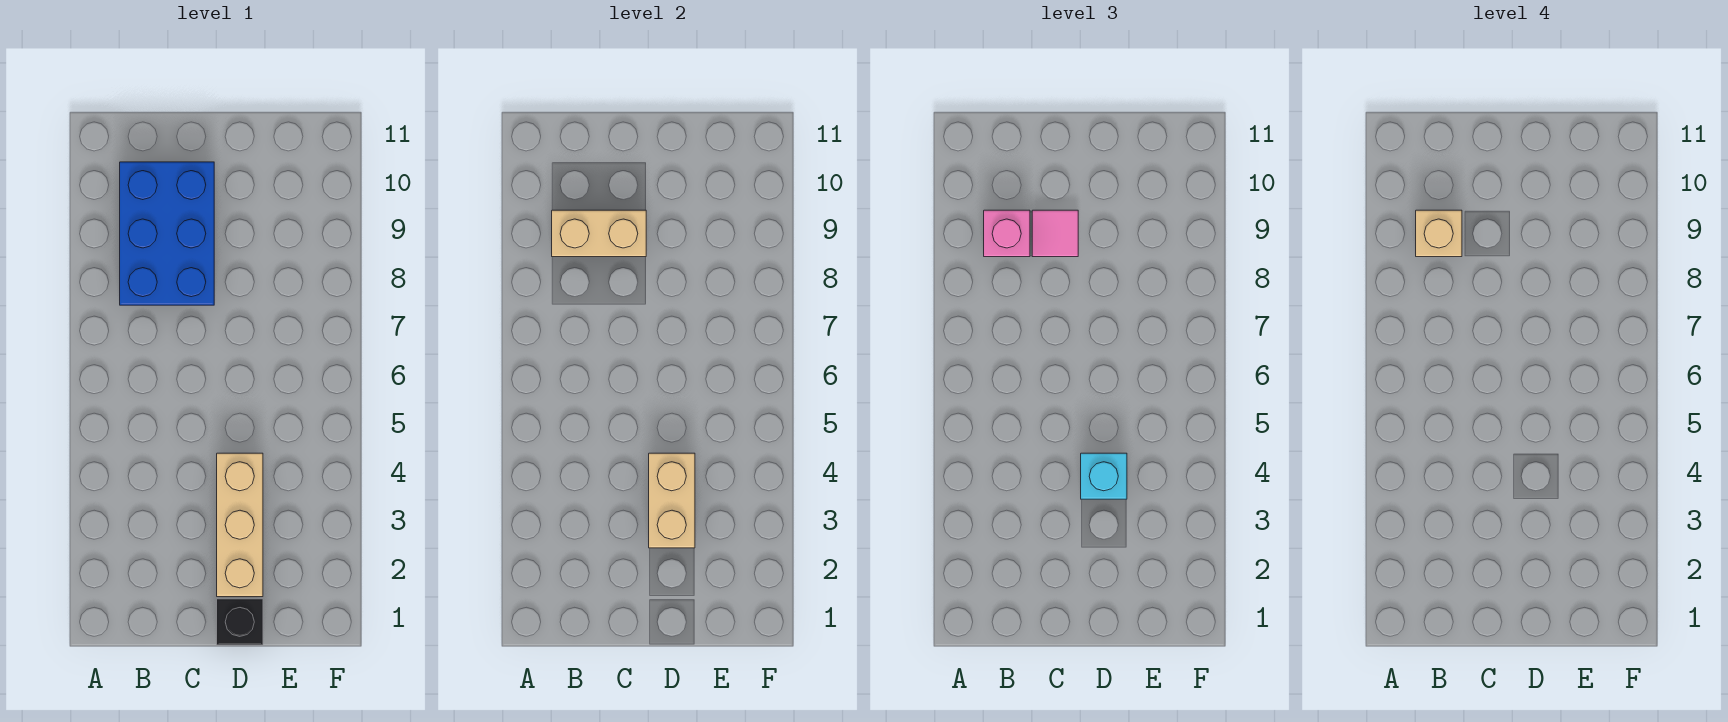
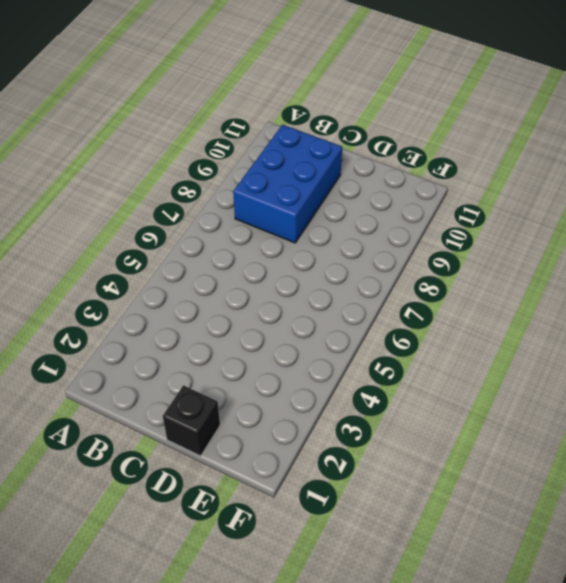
none -> tan 1x3 brick [217,453,263,597]
none -> tan 1x2 brick [552,210,646,257]

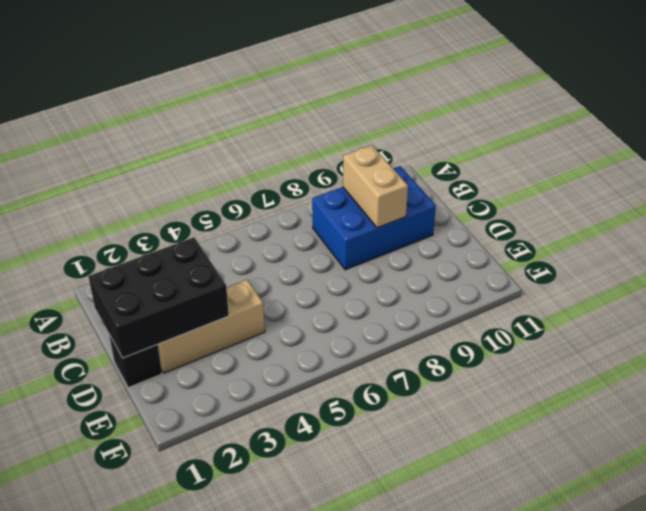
black 2x3 brick [88,237,229,358] -> tan 1x2 brick [649,453,695,548]
none -> pink 1x1 brick [984,210,1030,257]
none -> pink 1x1 tile [1032,210,1078,257]

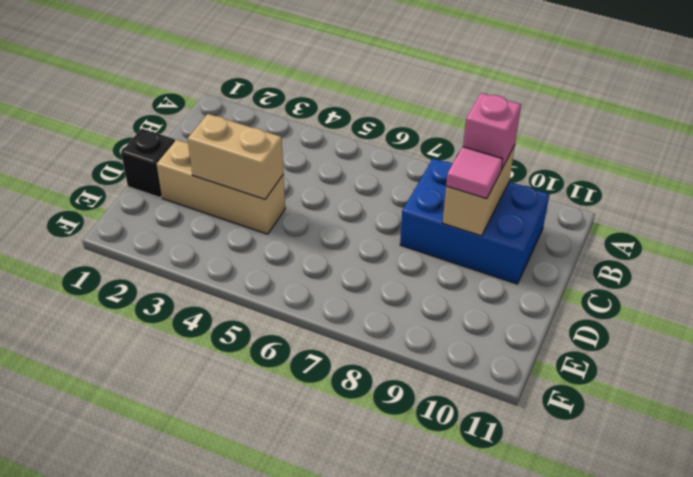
none -> cyan 1x1 brick [1081,453,1127,499]
none -> tan 1x1 brick [1416,210,1462,257]

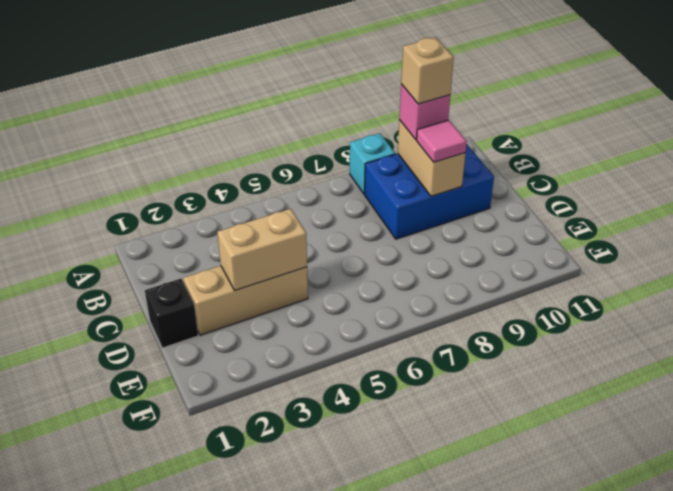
cyan 1x1 brick [350,134,395,194] -> cyan 1x1 brick moved to [1081,453,1127,499]

